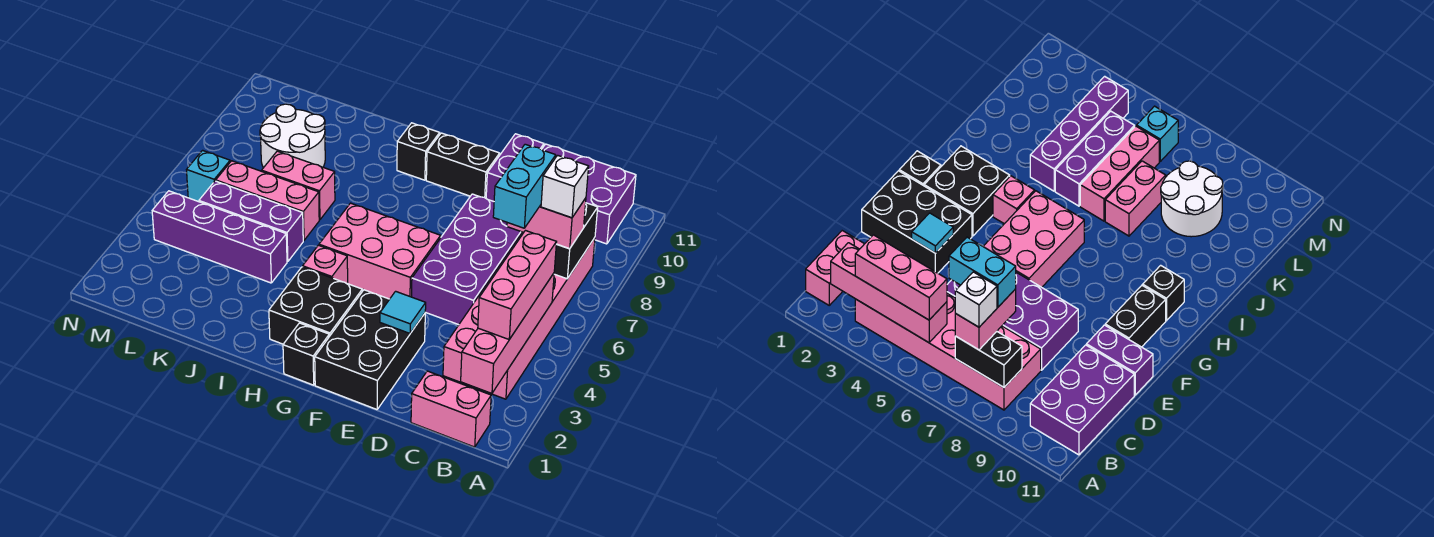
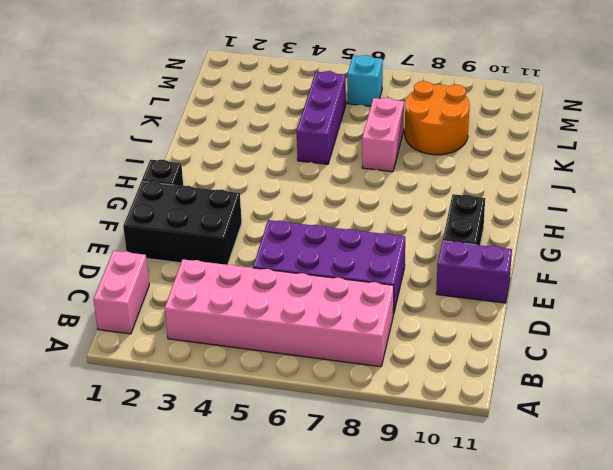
orange 2x2 round brick [405,81,470,155] -> white 2x2 round brick [260,104,325,168]
none -> purple 2x3 brick [542,144,636,244]
none -> pink 2x3 brick [319,203,441,299]
none -> black 2x2 brick [269,267,362,344]

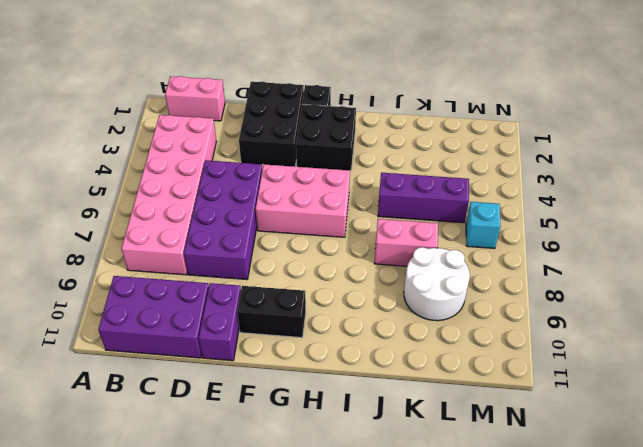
none -> pink 1x1 brick [303,245,348,284]
none -> black 1x1 brick [397,123,440,180]
none -> purple 1x4 brick [152,191,287,283]

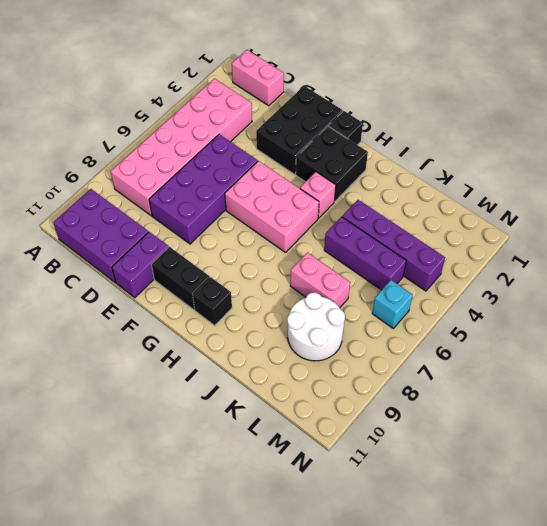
none -> pink 1x3 brick [216,161,319,241]
none -> pink 1x4 brick [461,273,554,393]
none -> black 1x2 brick [554,203,598,279]

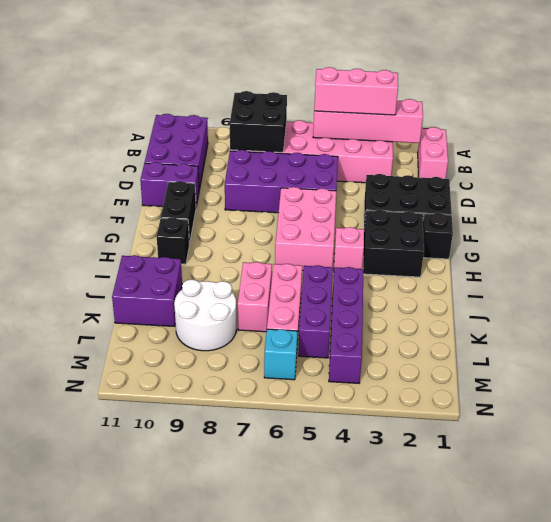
black 2x2 brick [230,91,287,152] -> black 1x2 brick [554,203,598,279]
purple 2x2 brick [112,255,182,326] -> none
none -> cyan 1x1 tile [380,291,426,333]
none -> pink 1x2 brick [507,198,586,249]
none -> white 1x1 brick [541,155,589,218]

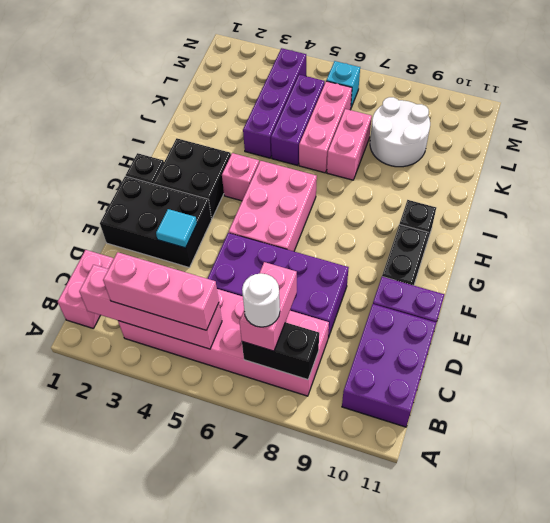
white 1x1 round brick [242,273,280,327] -> white 1x1 brick [541,155,589,218]
none -> cyan 1x2 brick [493,144,556,228]

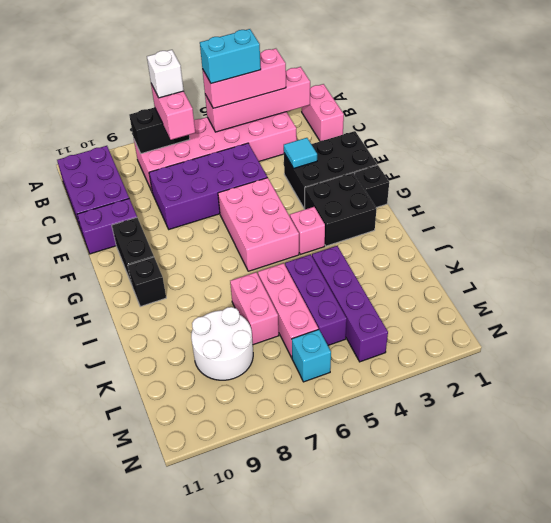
cyan 1x2 brick [200,29,261,84] -> cyan 1x2 brick moved to [493,144,556,228]

